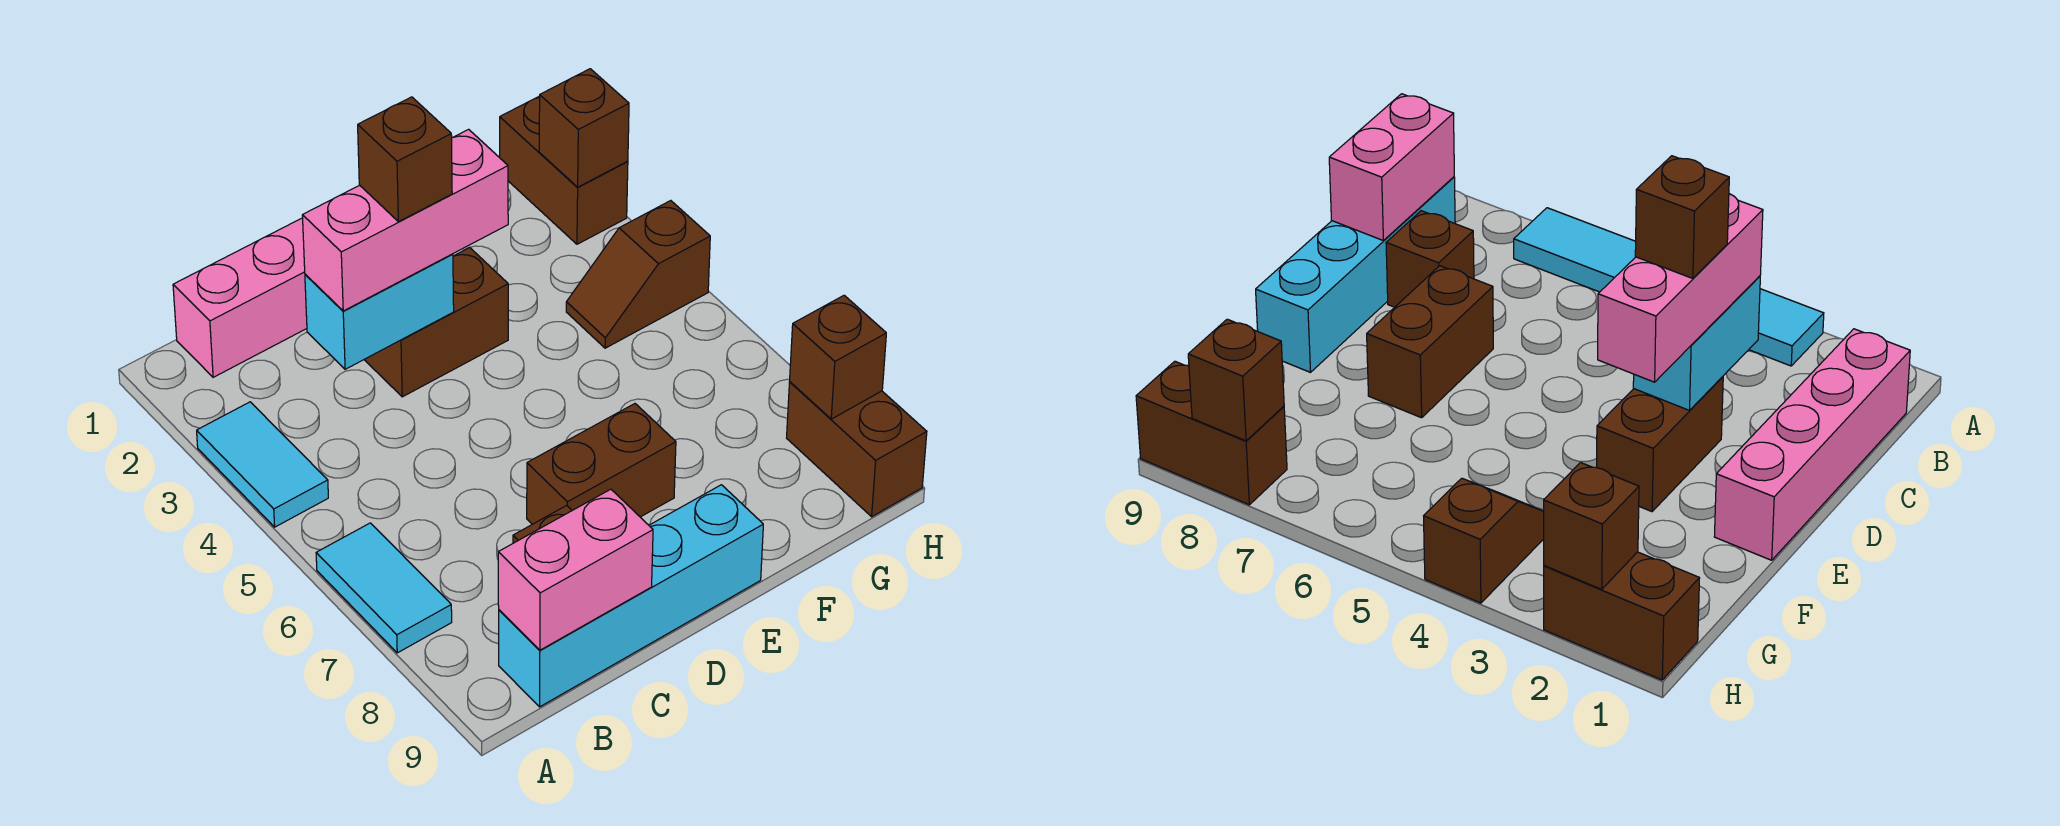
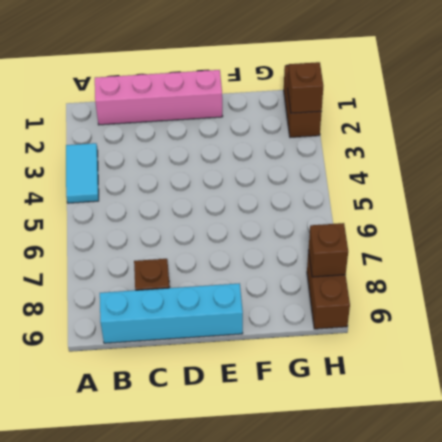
none -> cyan 1x2 tile [316,523,452,653]
none -> brown 1x2 brick [364,248,508,397]
none -> brown 1x2 brick [527,404,676,524]

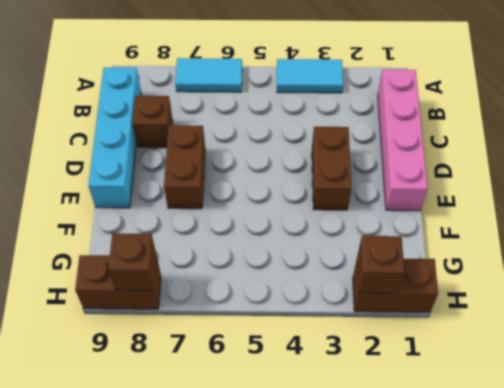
none -> brown 1x2 slope [566,201,710,348]
none -> pink 1x2 brick [498,489,653,650]
none -> cyan 1x2 brick [305,254,454,369]

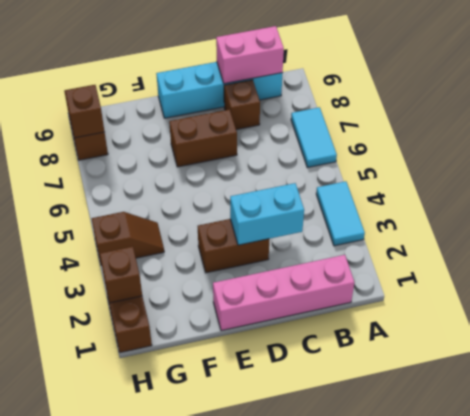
none -> pink 1x3 brick [302,129,508,311]
none -> brown 1x1 brick [358,97,452,222]

